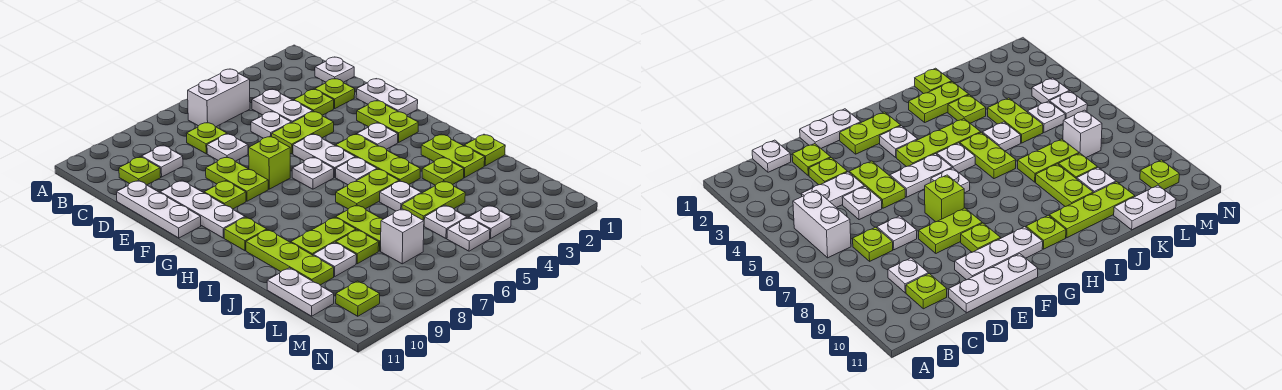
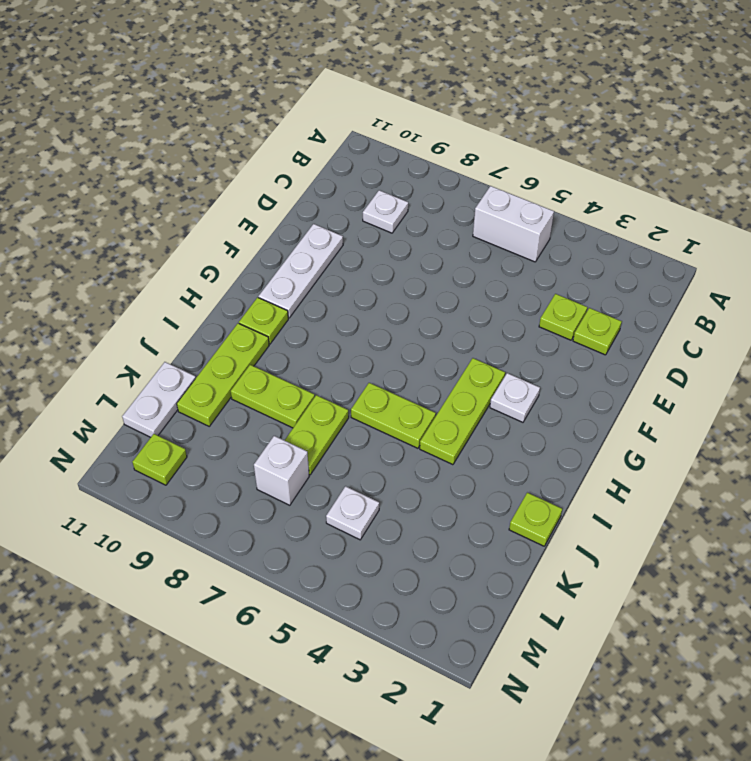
none -> white 1x1 plate [315,57,354,82]
none -> white 1x2 plate [252,89,313,123]
none -> lime 1x1 plate [186,122,227,154]
none -> lime 1x1 plate [119,157,161,185]

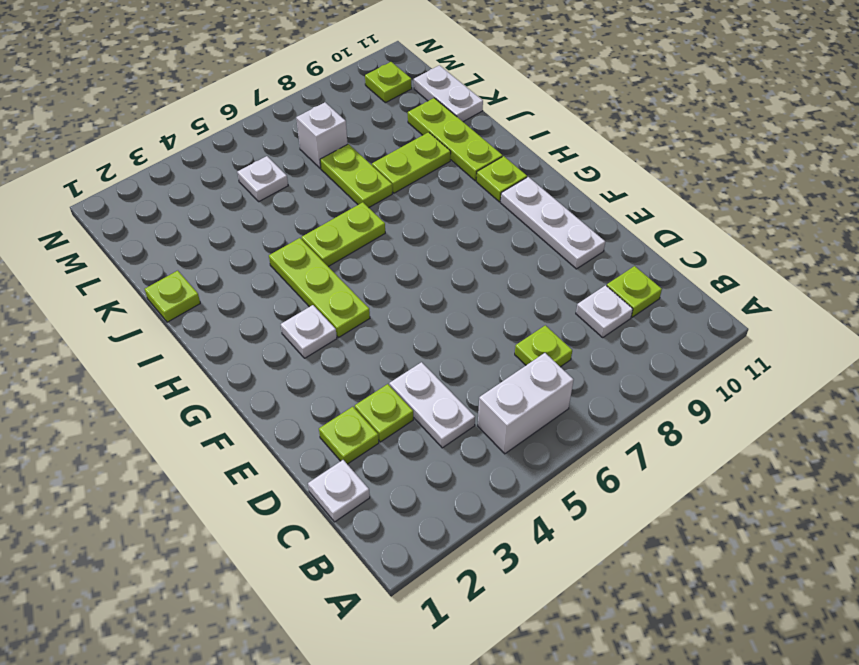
none -> white 1x1 plate [251,111,291,138]
none -> white 1x1 plate [207,134,248,161]
none -> white 1x3 plate [117,180,201,238]
none -> white 1x2 plate [356,79,418,115]

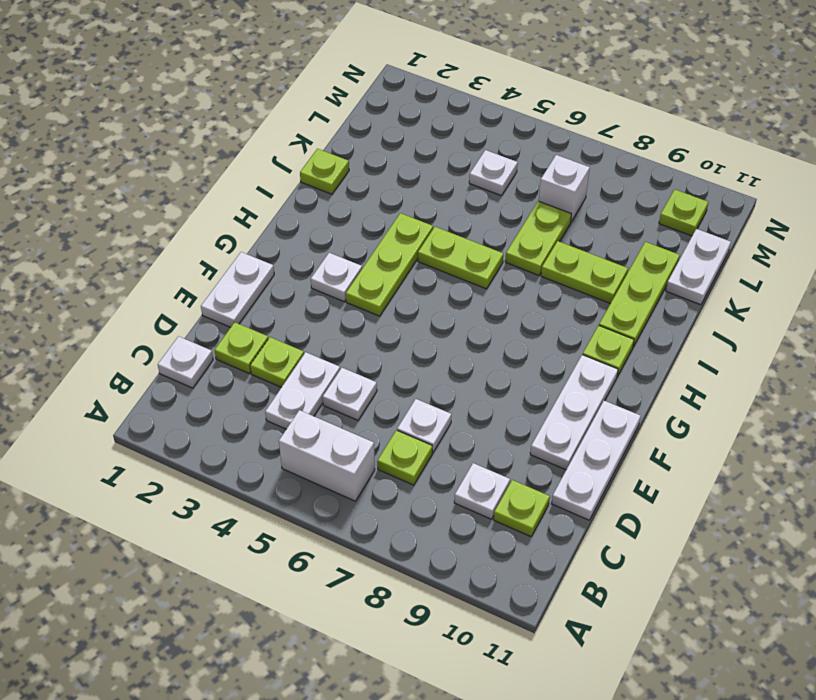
none -> lime 1x2 plate [272,111,334,154]
none -> lime 1x2 plate [206,157,268,201]
none -> lime 1x2 plate [357,100,418,143]
none -> white 1x2 plate [293,134,355,177]

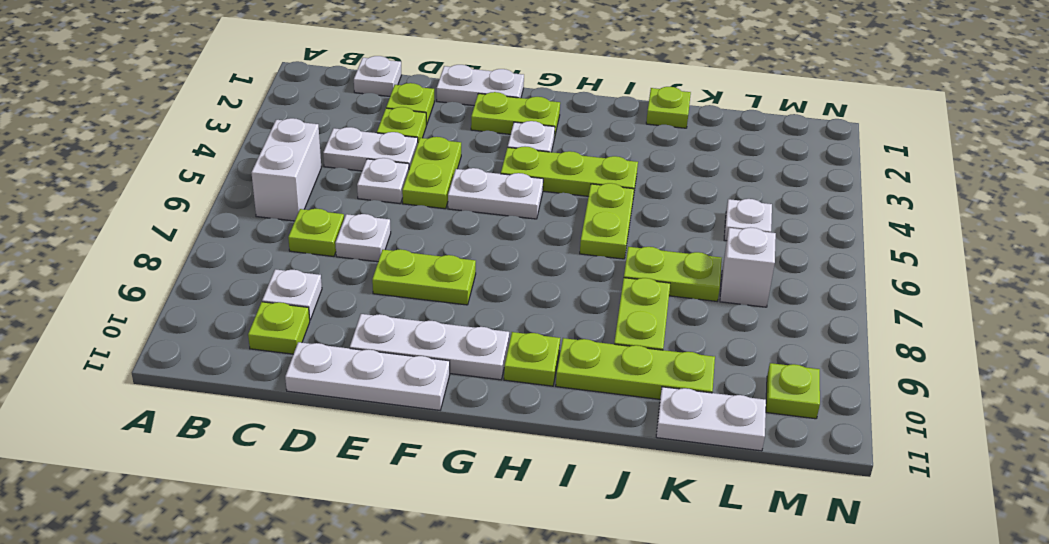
none -> lime 1x1 brick [249,136,290,189]
none -> lime 1x1 plate [204,181,246,209]
none -> white 1x1 plate [292,157,334,189]
none -> white 1x1 plate [336,157,377,185]

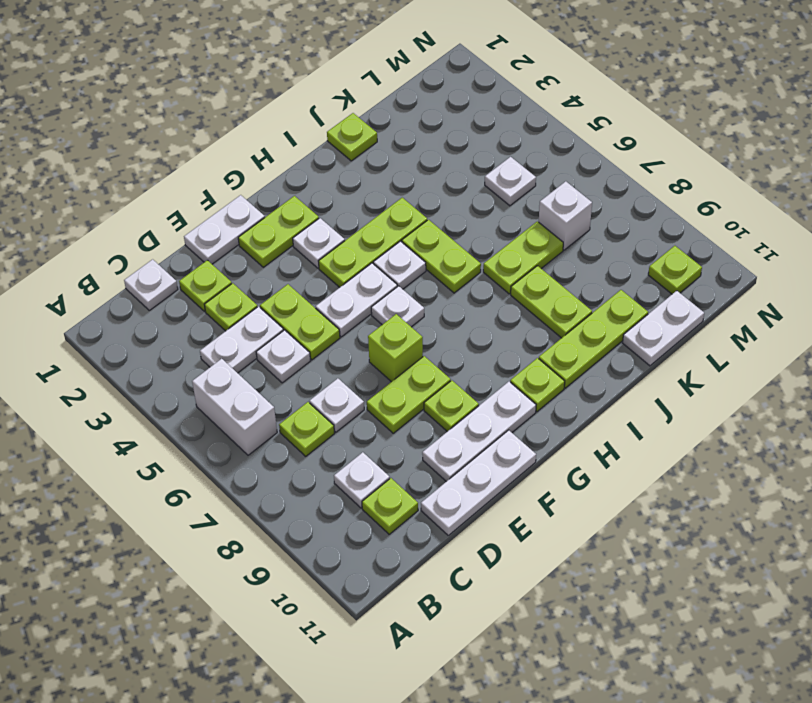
none -> lime 1x2 plate [421,134,485,178]
none -> lime 1x1 plate [422,157,464,185]
none -> white 1x1 plate [380,181,421,211]
none -> lime 1x2 plate [402,181,465,220]

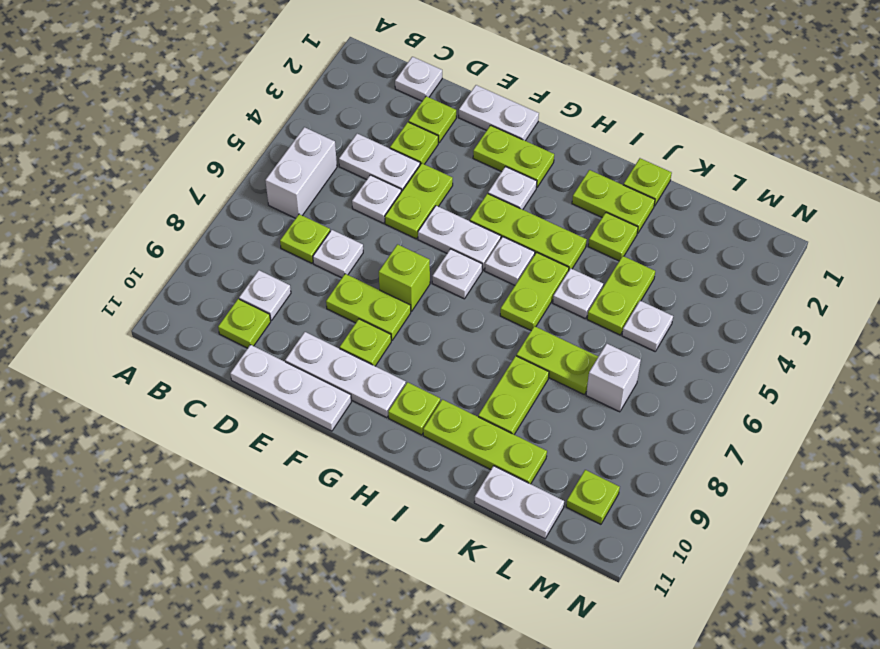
none -> lime 1x1 plate [336,230,379,264]
none -> white 1x1 plate [313,242,356,277]
none -> white 1x1 plate [469,205,511,239]
none -> white 1x1 plate [447,218,490,251]

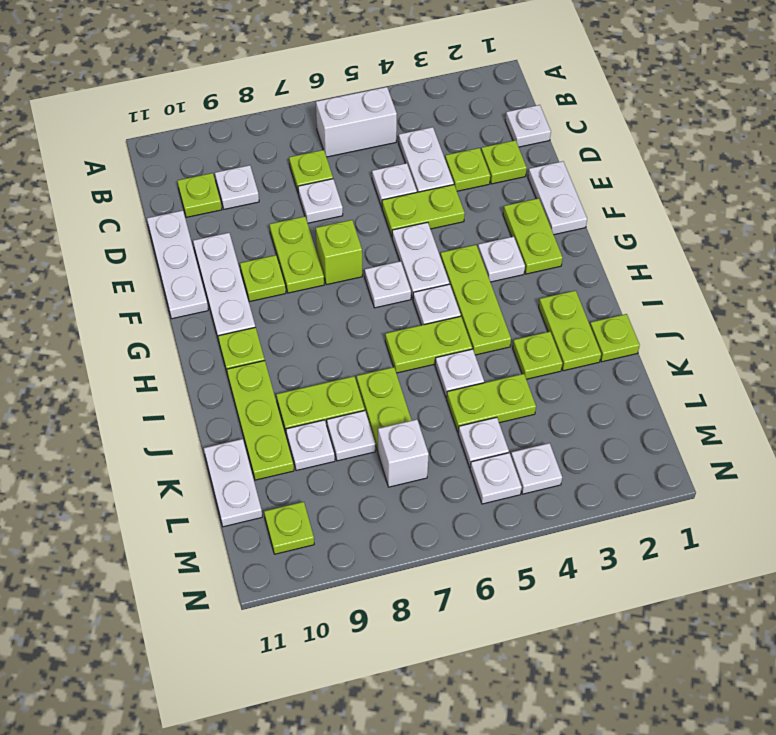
white 1x1 plate [327,411,375,461] -> lime 1x1 plate [336,230,379,264]

